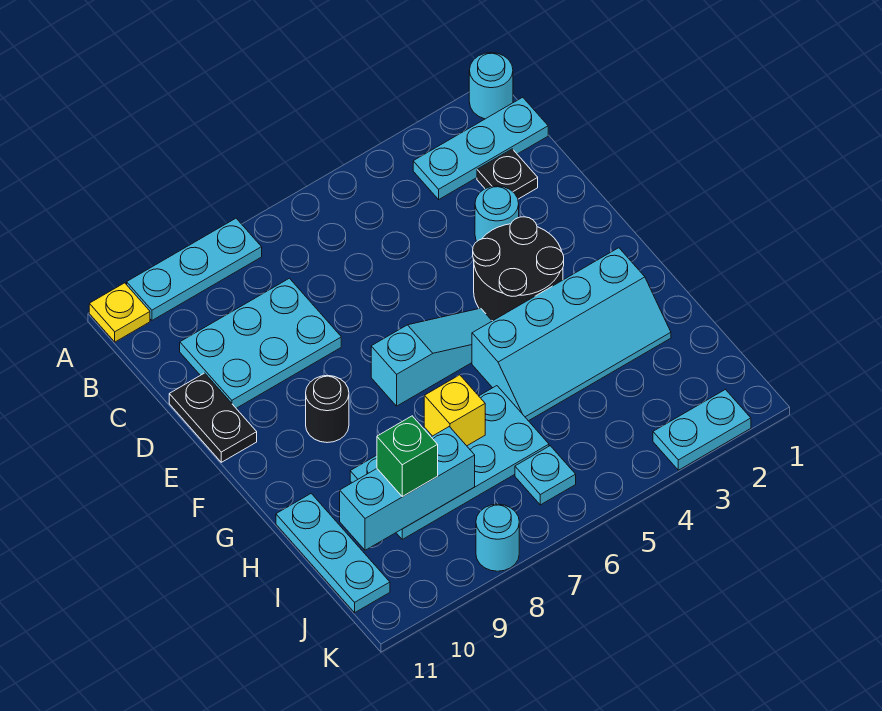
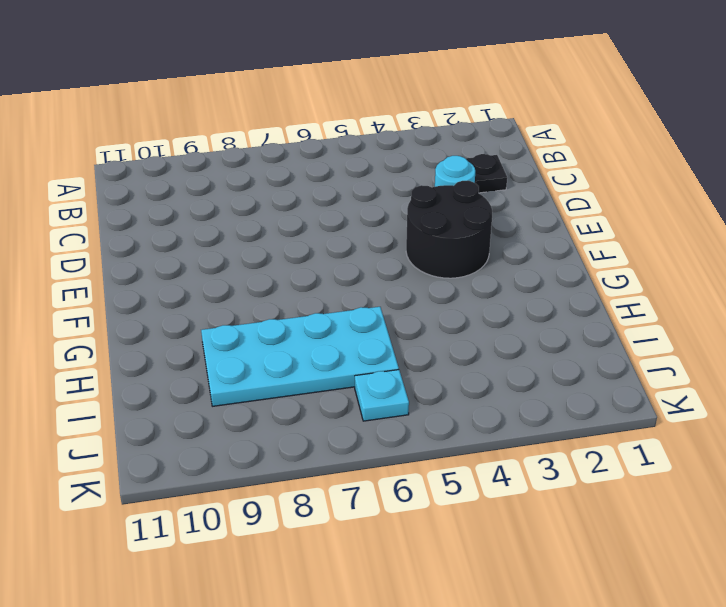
none -> cyan 1x1 round brick [469,53,513,119]
none -> cyan 1x3 plate [127,218,262,320]
none -> yellow 1x1 plate [89,283,150,342]

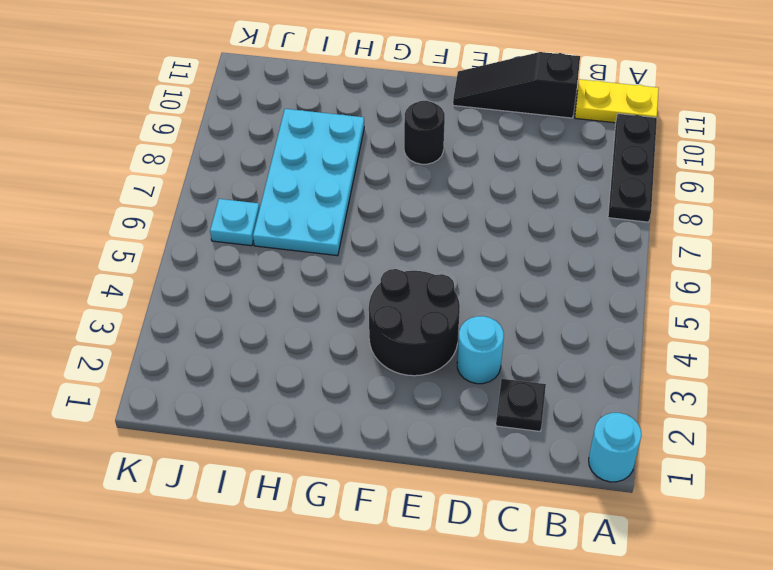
black 1x3 plate [608,114,657,222] -> cyan 1x3 plate [127,218,262,320]
yellow 1x2 plate [575,79,659,123] -> yellow 1x1 plate [89,283,150,342]
black 1x3 slope [453,52,580,118] -> black 1x2 plate [169,373,257,462]
none -> cyan 1x3 plate [413,97,548,199]
none -> cyan 2x3 plate [180,278,341,408]
none -> cyan 1x3 slope [371,308,492,406]

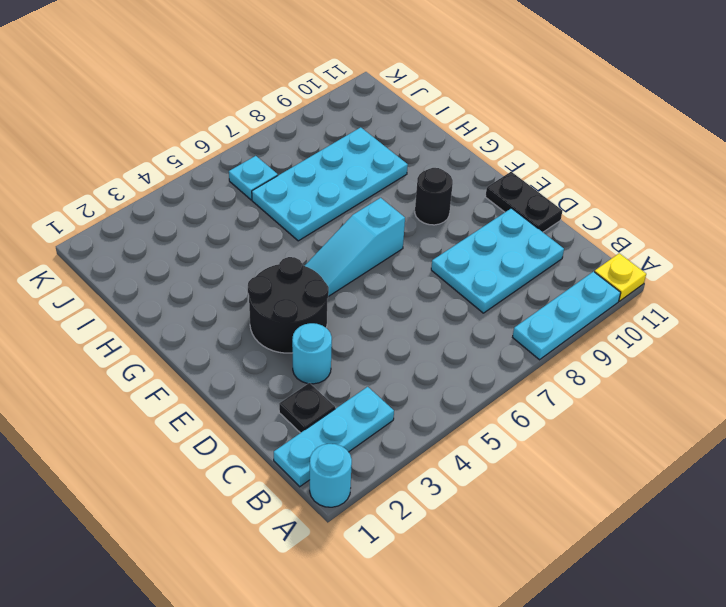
none -> cyan 2x4 slope [472,248,671,421]
none -> cyan 1x3 plate [276,494,390,613]
none -> cyan 1x2 plate [653,390,751,470]

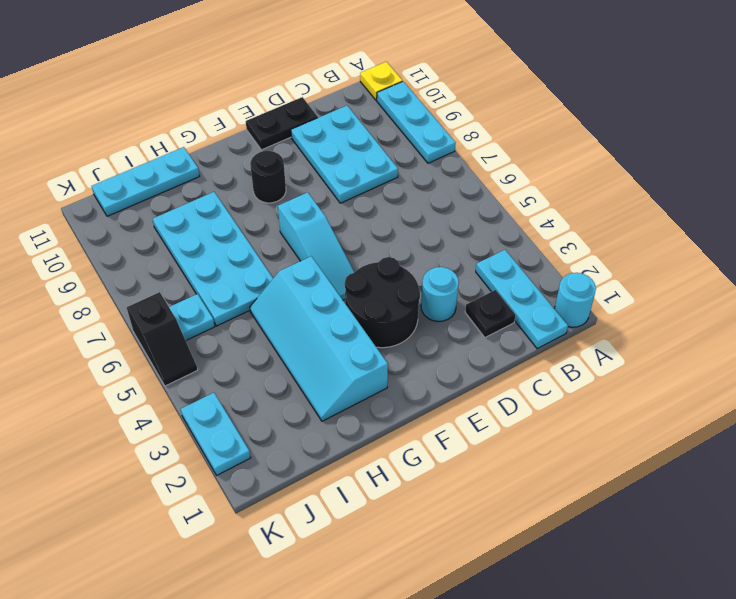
black 1x2 slope [127,292,198,386] -> none
none -> cyan 1x1 round brick [476,504,519,571]
none -> yellow 1x1 brick [424,375,485,446]
none -> cyan 1x3 brick [340,427,475,550]

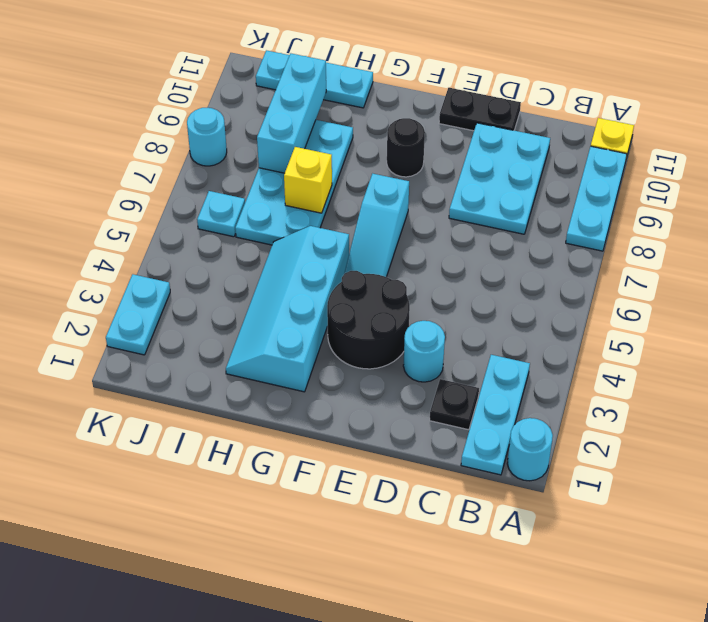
none -> green 1x1 brick [377,416,438,497]

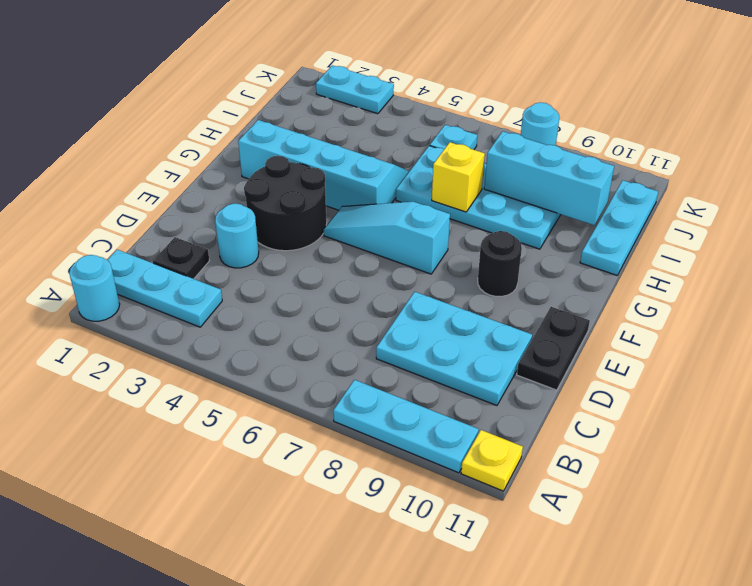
none -> green 1x1 brick [377,416,438,497]

